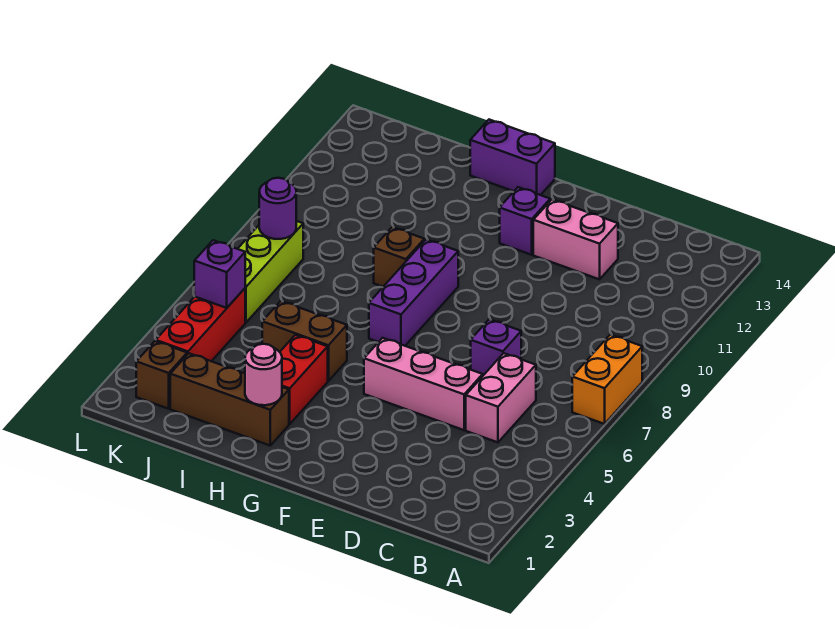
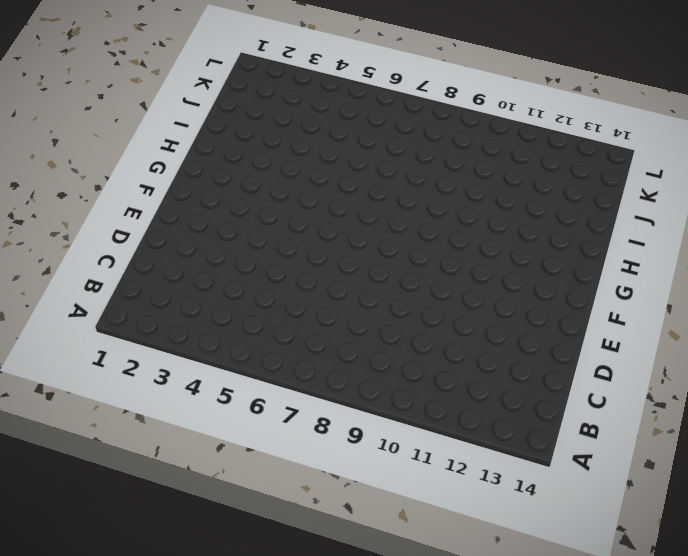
none -> orange 1x2 brick [572,335,642,424]
none -> pink 1x2 brick [466,353,536,442]
none -> pink 1x3 brick [364,338,483,430]

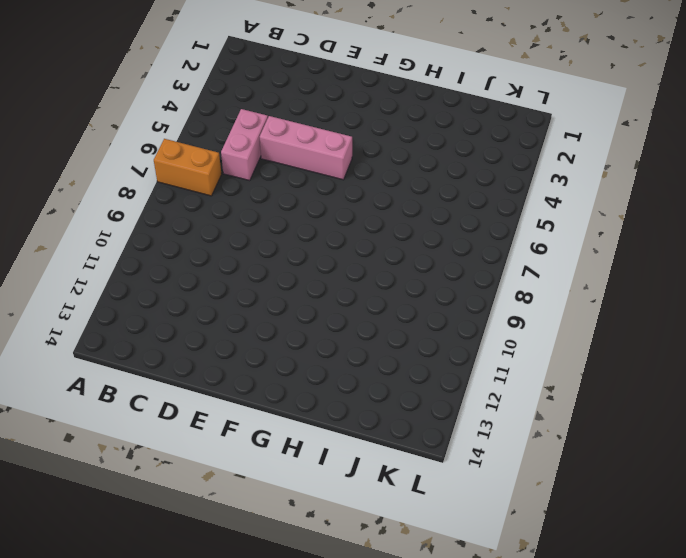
orange 1x2 brick [154,139,221,196] -> orange 1x2 brick turned to [572,335,642,424]
none -> purple 1x1 brick [471,319,521,375]
none -> pink 1x2 brick [533,200,618,279]
none -> purple 1x1 brick [500,187,550,255]

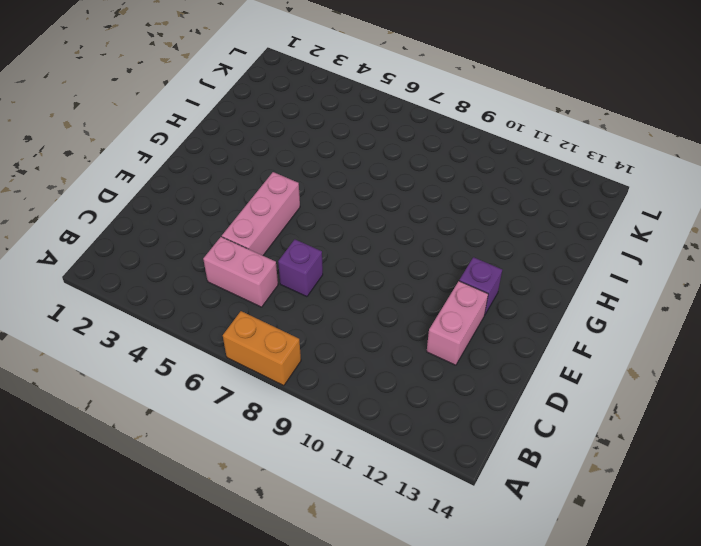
none -> purple 1x3 brick [369,239,458,346]
none -> purple 1x2 brick [470,120,555,195]
none -> brown 1x3 brick [170,353,289,445]

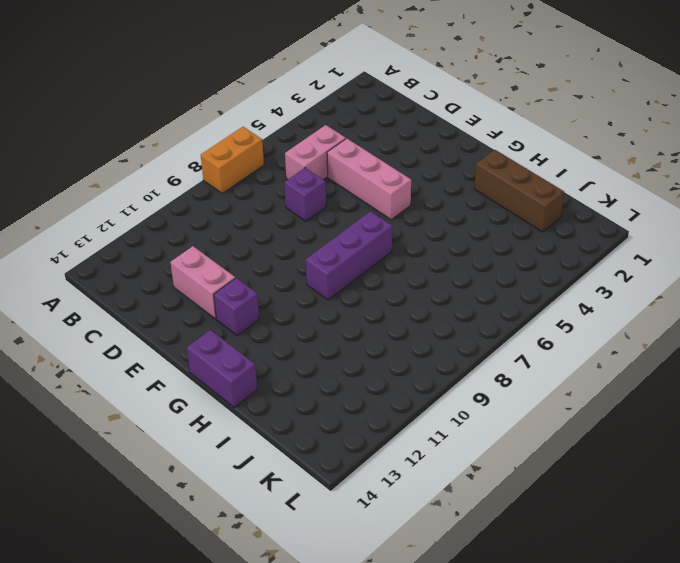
none -> red 1x2 brick [280,335,328,424]
none -> brown 1x2 brick [262,301,347,381]
none -> brown 1x1 brick [374,227,424,287]

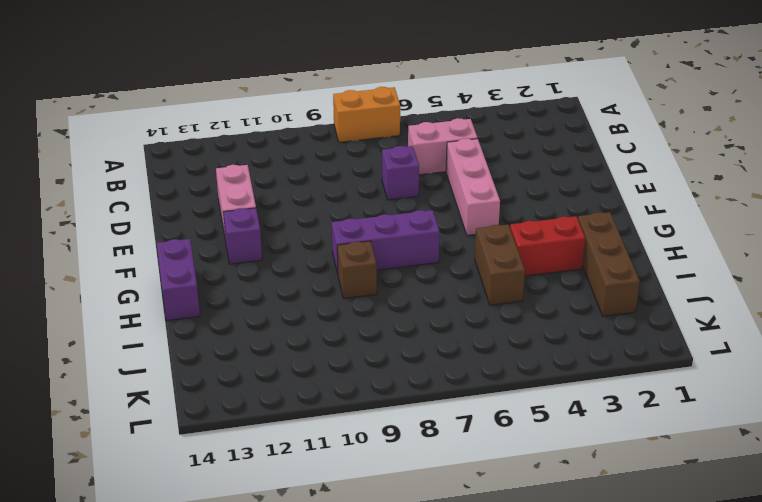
none -> brown 1x1 brick [136,341,187,409]
none -> red 1x3 brick [156,288,245,361]
none -> lime 1x3 brick [238,221,303,323]

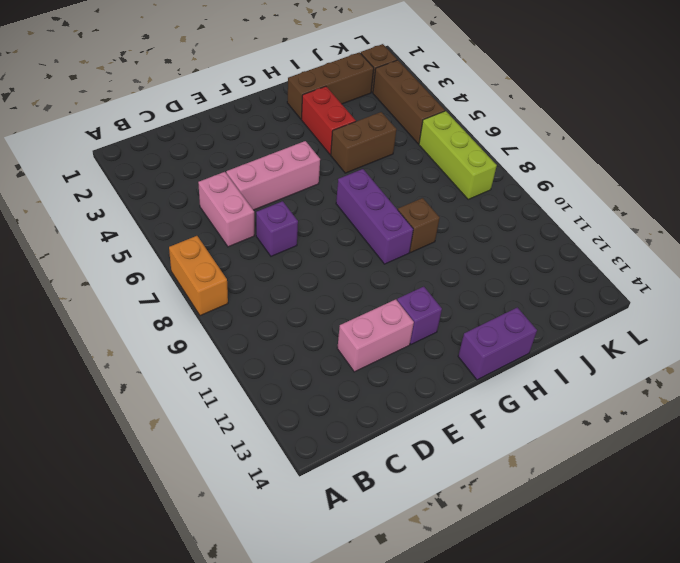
brown 1x3 brick [373,60,445,144] -> red 1x3 brick [156,288,245,361]
none -> pink 1x1 round brick [245,344,282,405]
none -> purple 1x1 brick [194,240,245,308]
none -> purple 1x1 round brick [259,178,296,239]

